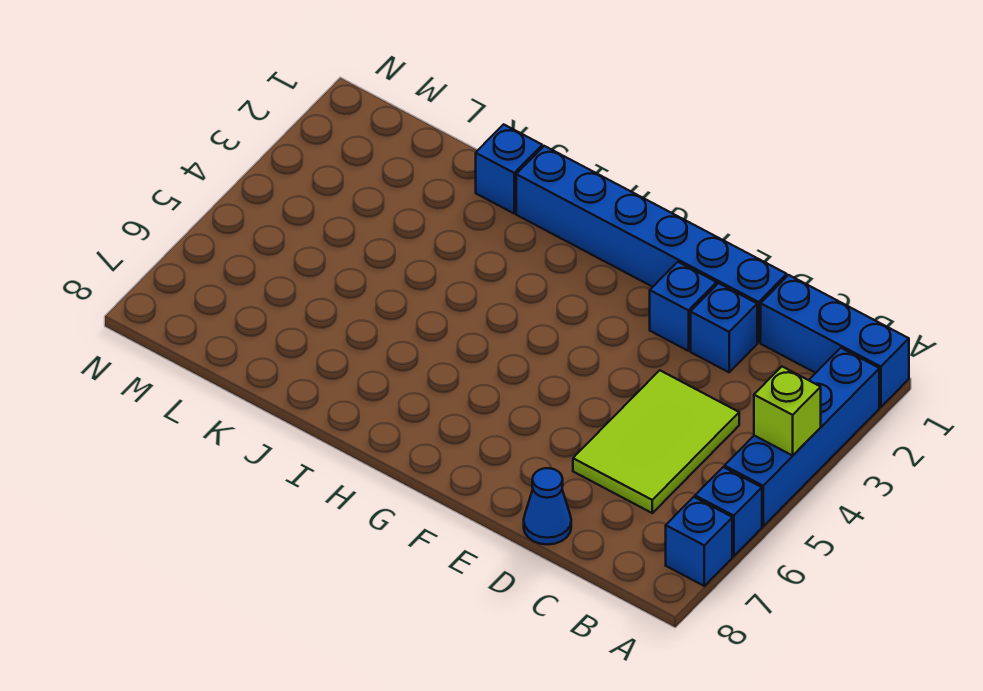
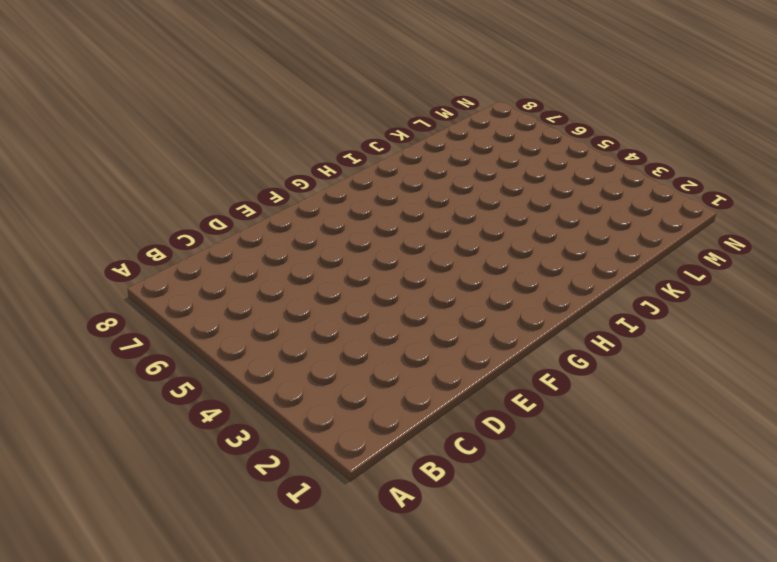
none -> blue 1x3 brick [761,275,909,407]
none -> blue 1x4 brick [725,348,879,526]

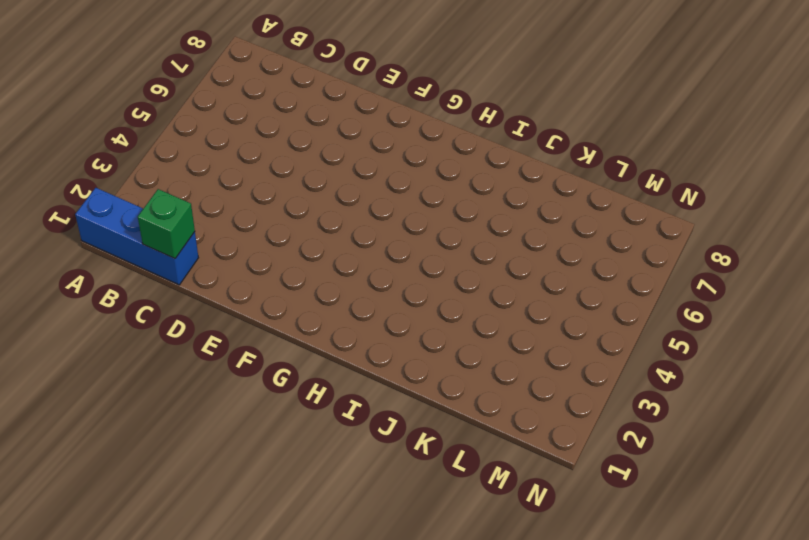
green 1x1 brick [138,189,195,259] -> none
none -> blue 1x4 brick [725,348,879,526]
none -> blue 1x1 brick [695,467,762,556]

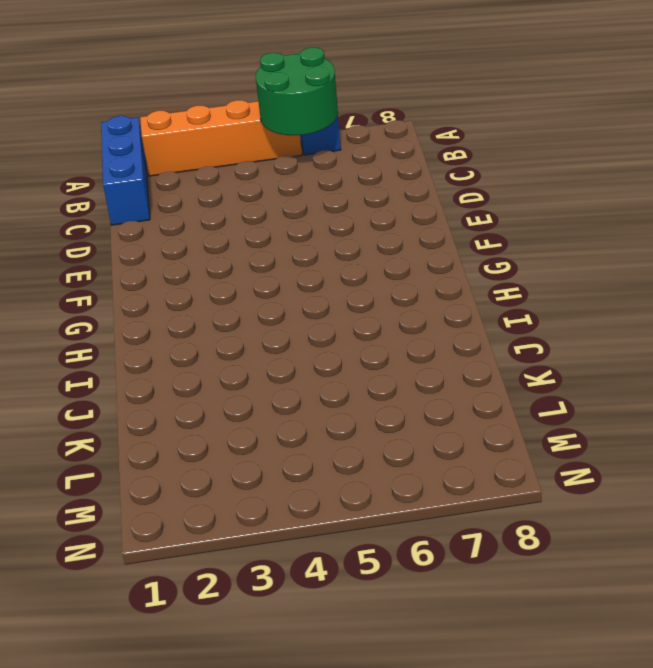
orange 1x4 brick [140,100,302,176] -> blue 1x4 brick [725,348,879,526]
green 2x2 round brick [256,48,338,136] -> none
none -> blue 1x1 brick [666,497,732,586]
none -> lime 2x3 tile [573,370,739,513]

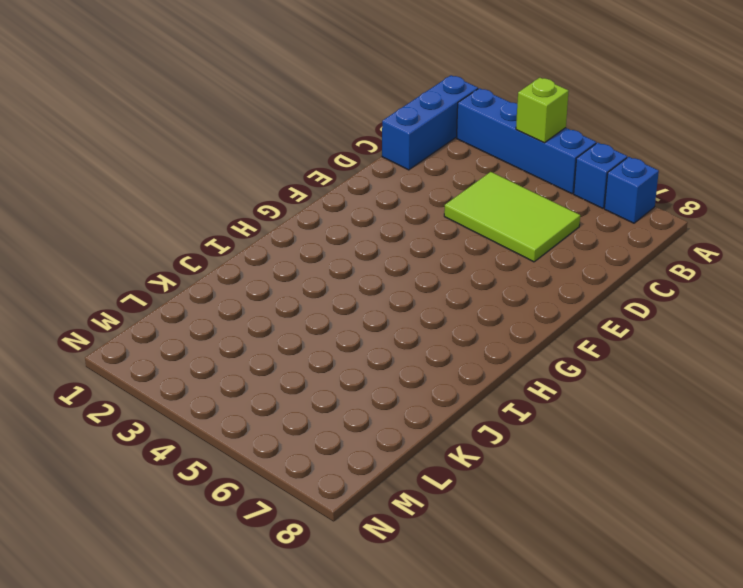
none -> blue 1x6 brick [516,146,787,343]
none -> blue 1x1 brick [691,283,757,372]

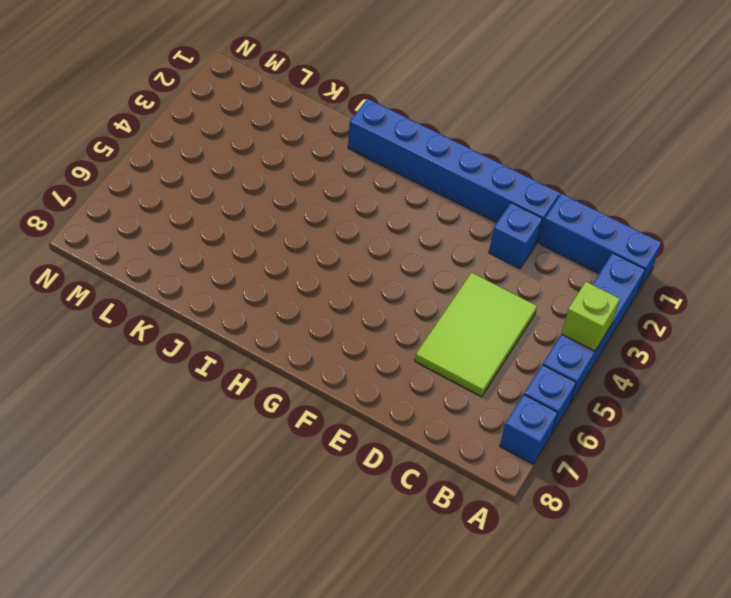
none -> blue 1x1 cone [524,468,571,545]
none -> blue 1x1 brick [650,262,717,351]

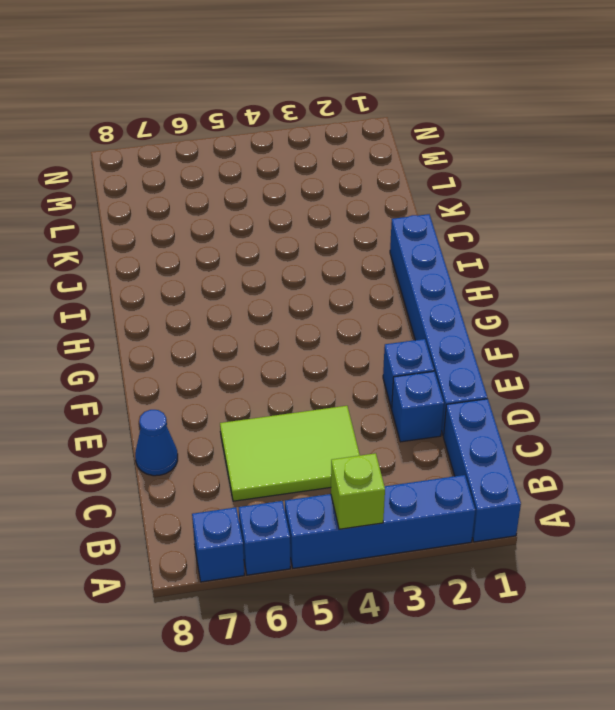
none -> blue 1x1 brick [476,124,542,213]

